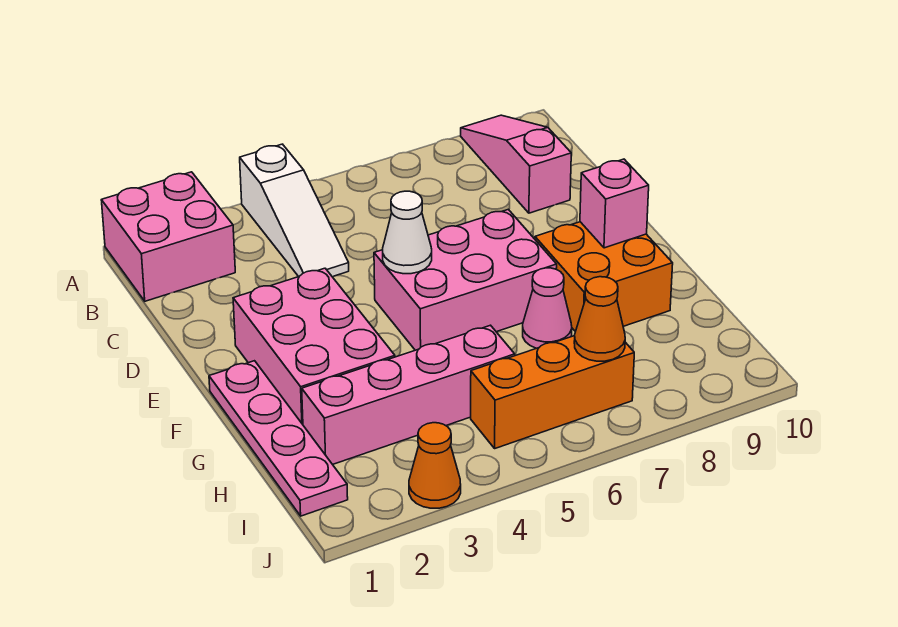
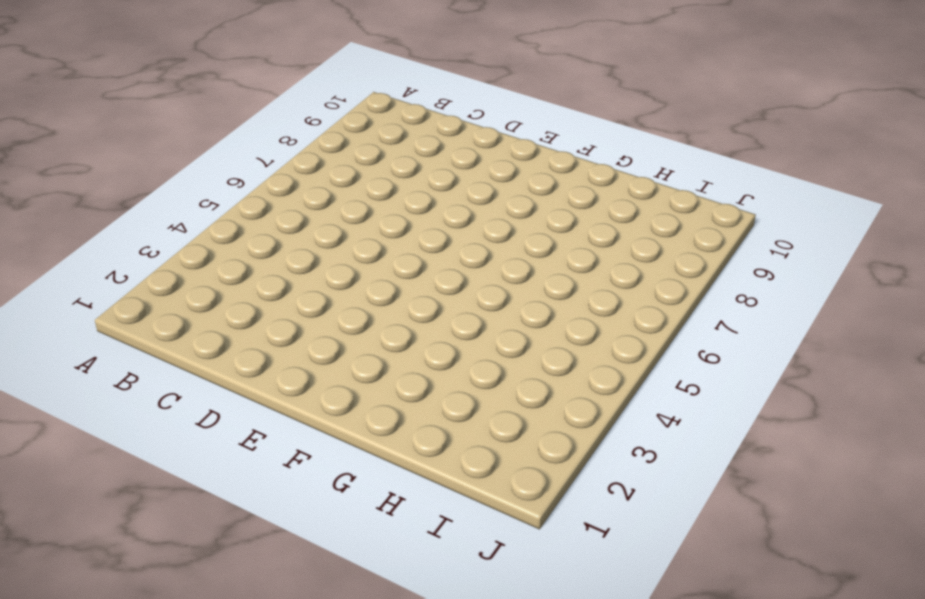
none -> pink 2x2 brick [101,172,235,301]
none -> white 1x3 slope [240,144,349,277]
none -> pink 1x3 slope [461,115,571,213]

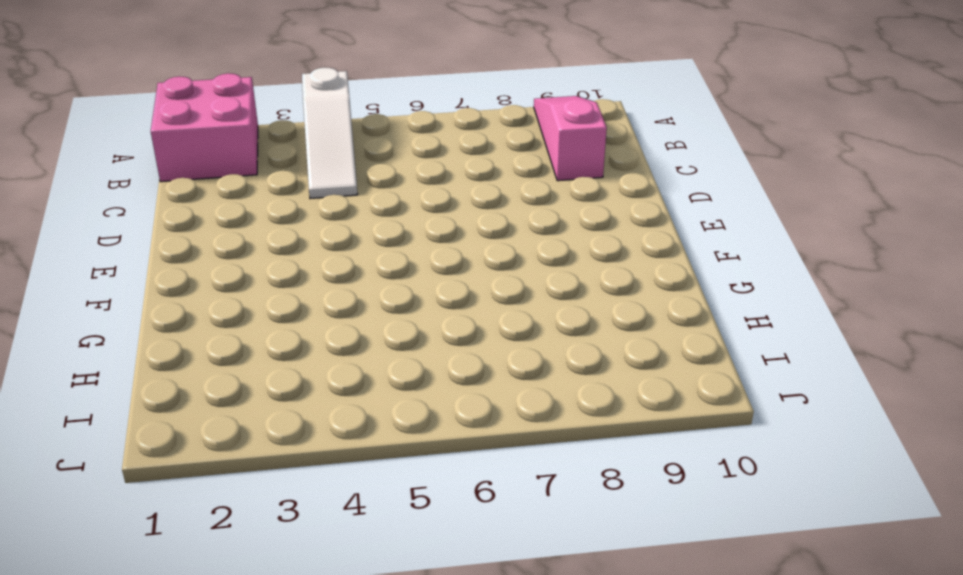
none -> pink 2x3 brick [233,268,395,424]
none -> pink 2x3 brick [374,209,557,350]
none -> pink 1x4 plate [209,361,348,516]

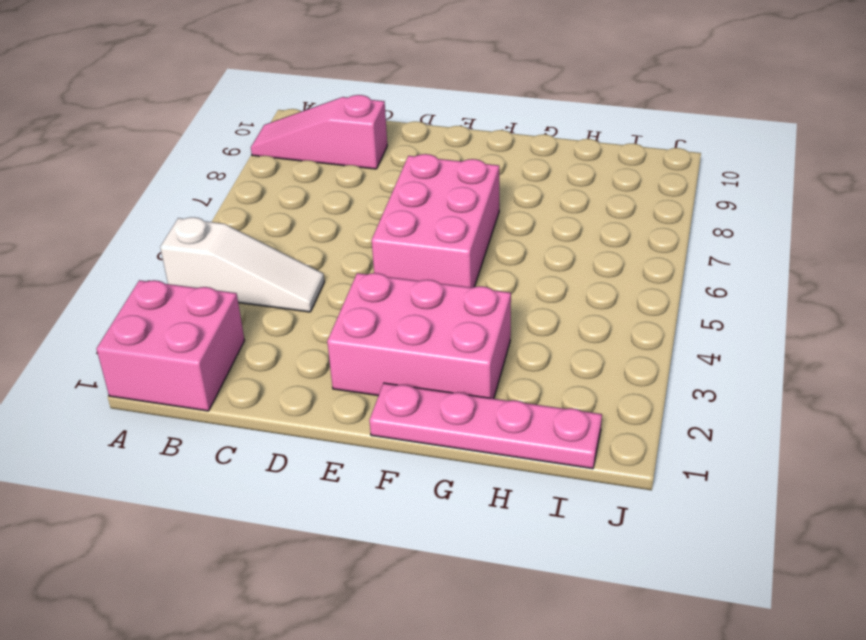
none -> orange 2x2 brick [535,222,673,332]
none -> pink 1x1 cone [523,268,572,348]
none -> pink 1x4 brick [302,325,515,464]

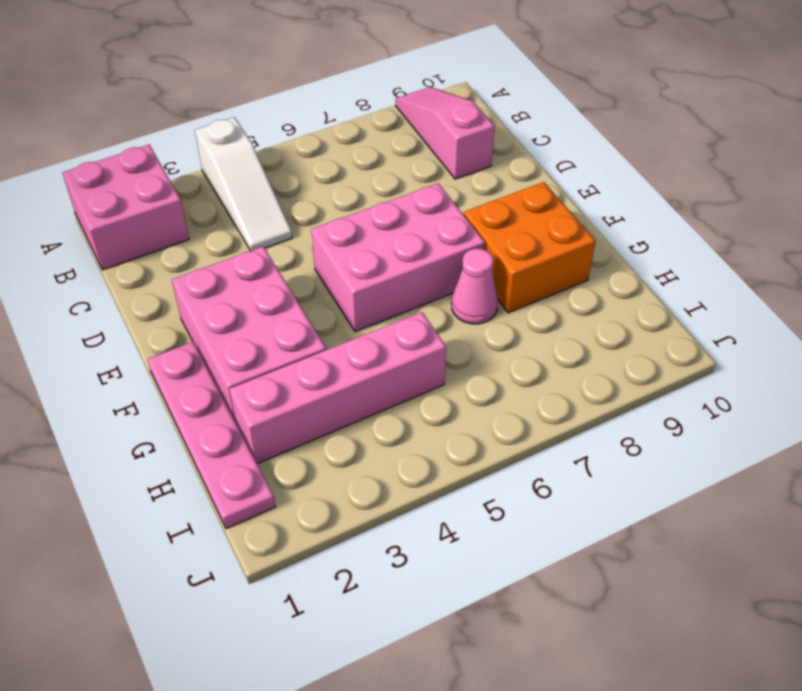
none -> orange 1x3 brick [471,336,634,448]
none -> orange 1x1 cone [409,423,461,508]
none -> white 1x1 cone [383,191,432,274]

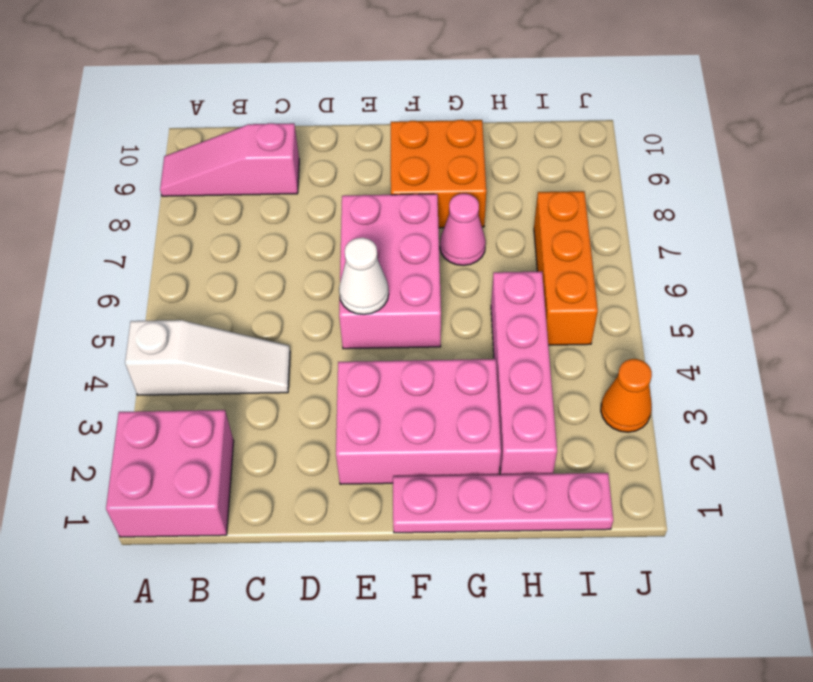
none -> pink 1x1 brick [580,159,649,248]
none -> orange 1x1 cone [574,277,625,361]

